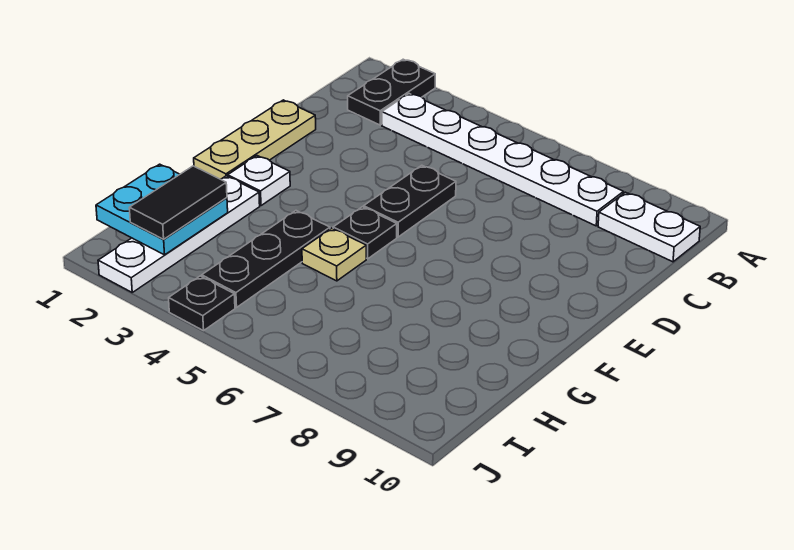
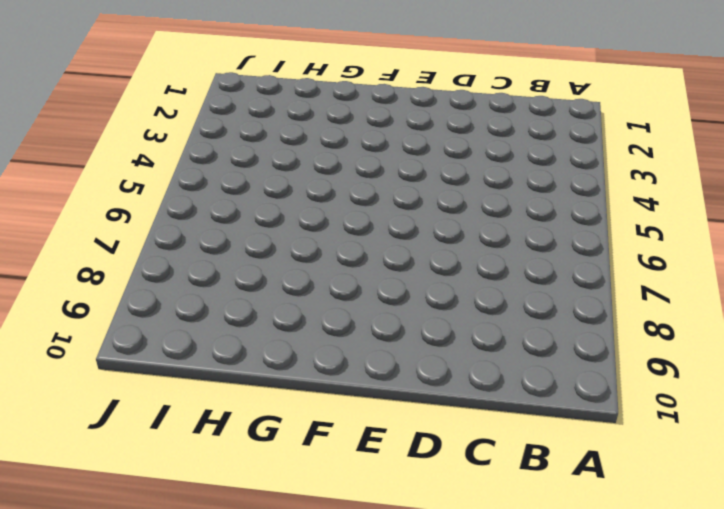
none -> black 1x2 plate [348,59,435,125]
none -> white 1x6 plate [382,94,624,226]
none -> white 1x2 plate [598,192,700,262]

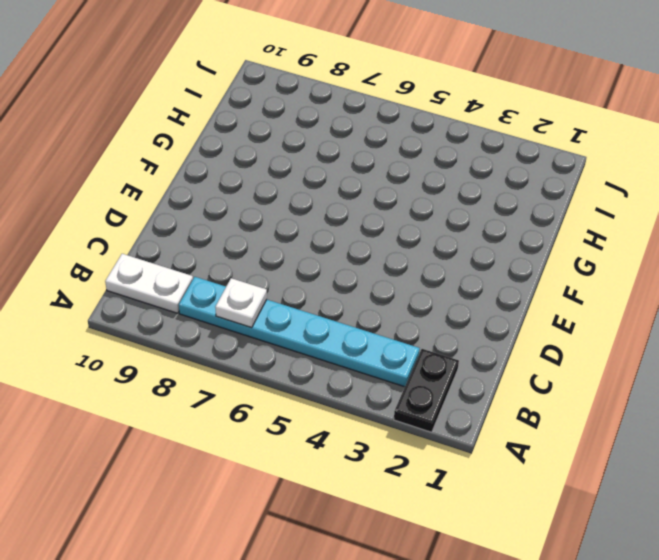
cyan 1x6 plate [179,277,420,387] -> white 1x6 plate [382,94,624,226]
white 1x1 plate [215,278,267,328] -> white 1x1 plate moved to [228,156,290,206]
none -> tan 1x3 plate [194,100,316,179]
none -> black 1x2 plate [364,165,456,237]
none -> black 1x1 plate [333,207,397,259]

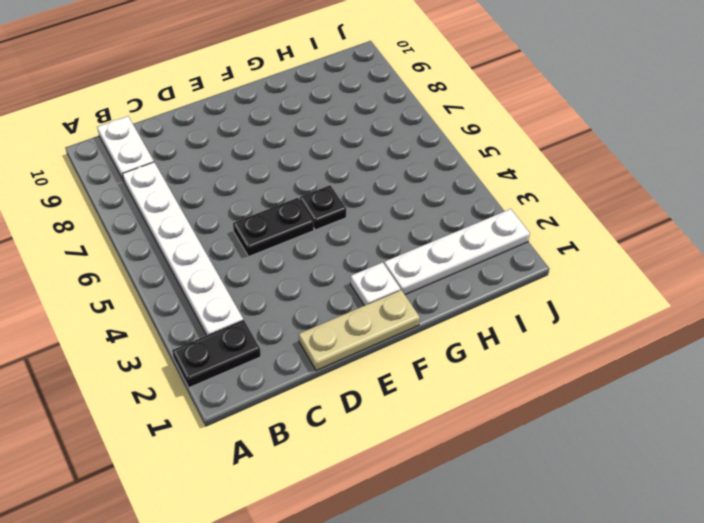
none -> black 1x3 plate [202,211,330,307]
none -> tan 1x1 plate [302,228,366,281]
none -> black 1x1 plate [169,276,235,331]

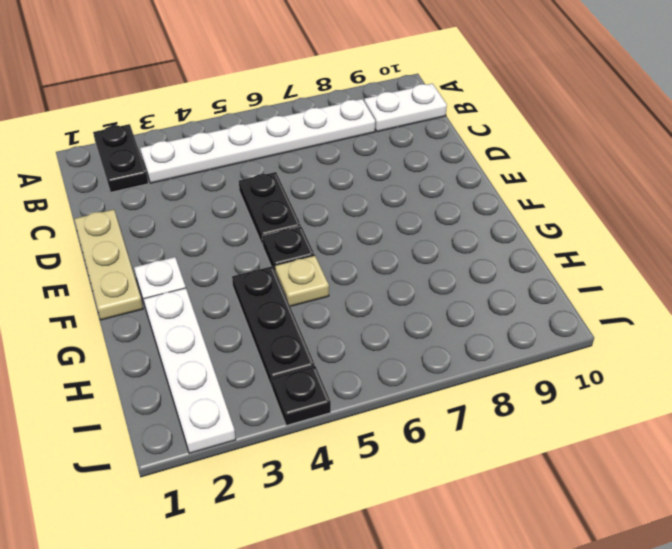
none -> cyan 2x2 plate [96,164,228,255]
none -> black 1x2 tile [129,166,227,239]

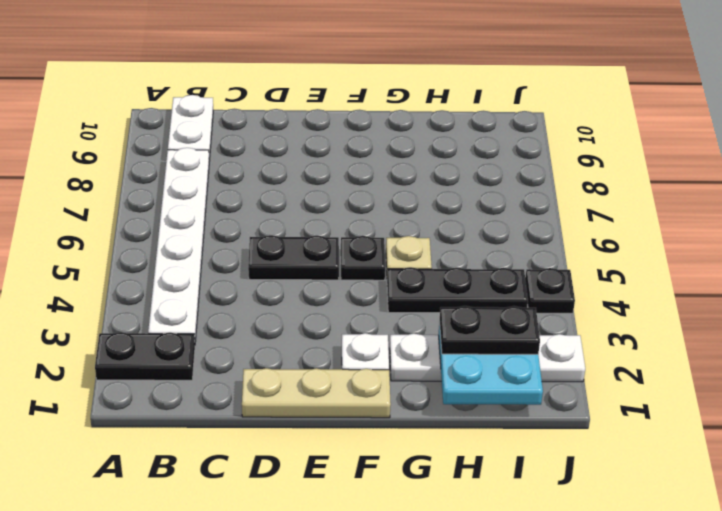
black 1x2 plate [439,306,540,354] -> black 1x2 tile [129,166,227,239]

